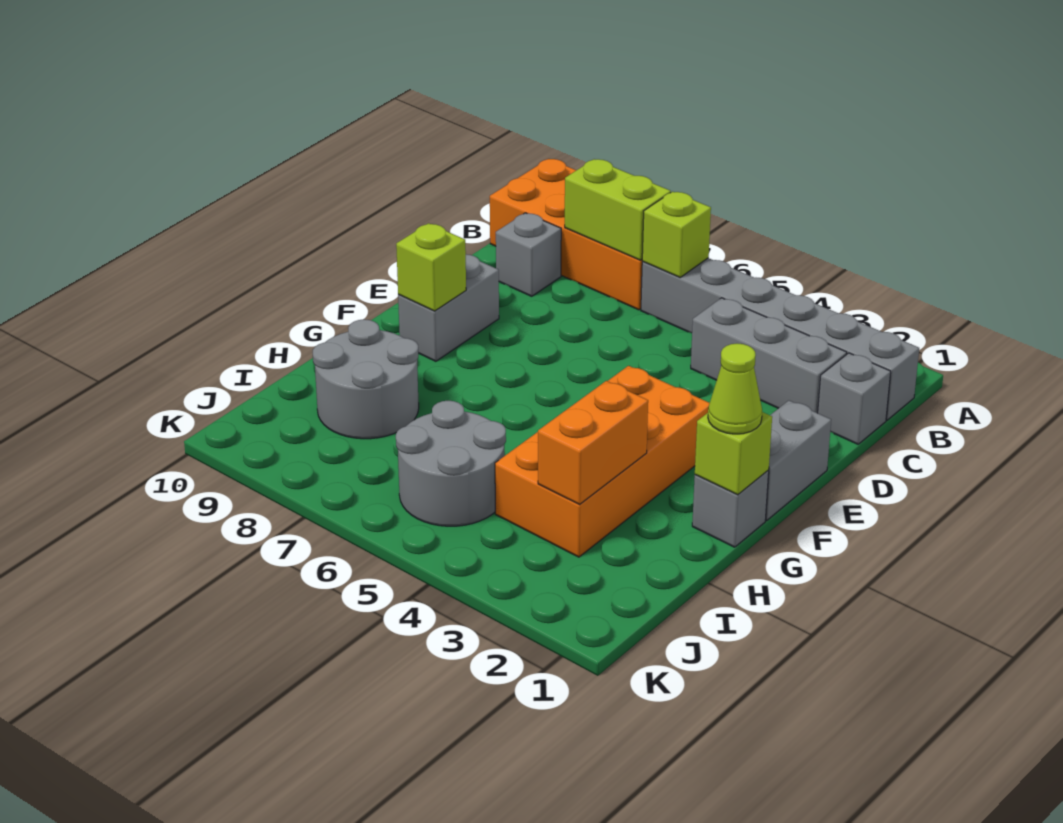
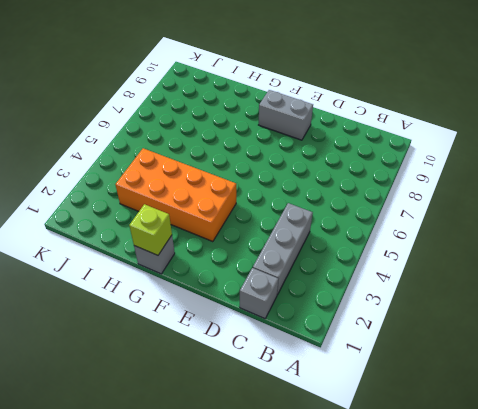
none -> orange 2x4 brick [490,159,643,310]
none -> grey 1x6 brick [641,258,919,420]
none -> grey 1x1 brick [496,213,561,296]

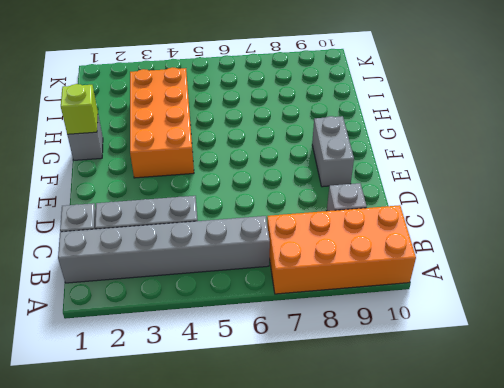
none -> grey 1x2 brick [765,401,831,521]
none -> grey 2x2 round brick [313,319,419,439]
none -> grey 2x2 round brick [396,401,506,526]

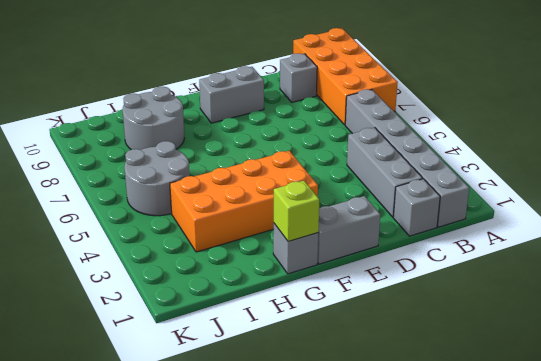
none -> lime 1x1 brick [642,192,711,277]
none -> lime 1x2 brick [565,159,671,260]
none -> lime 1x1 brick [396,223,466,311]

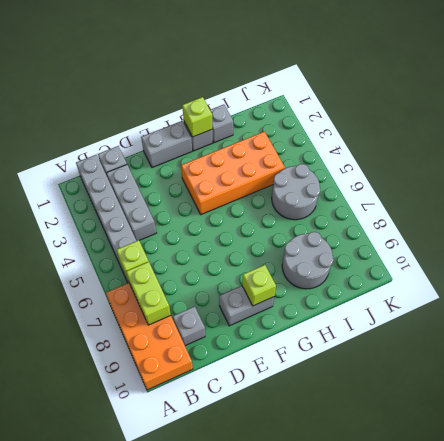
grey 1x1 brick [210,104,233,143] -> none
none -> orange 1x2 brick [538,381,648,504]
none -> lime 1x1 cone [708,343,762,434]

